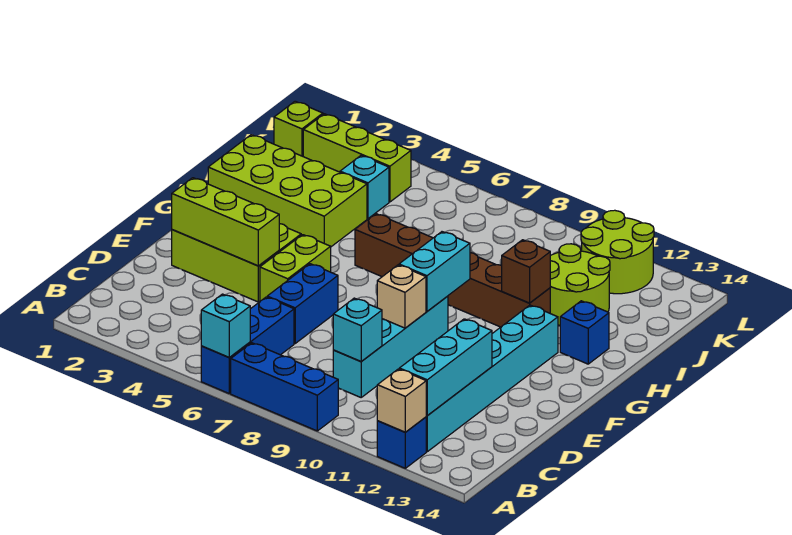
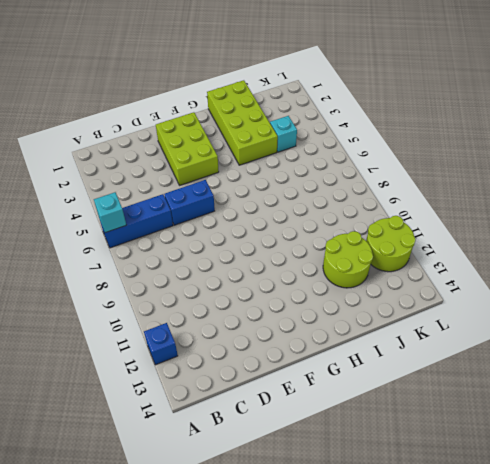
none -> blue 1x3 brick [231,343,338,431]
none -> cyan 1x6 brick [426,305,558,452]
none -> cyan 1x4 brick [333,296,448,397]

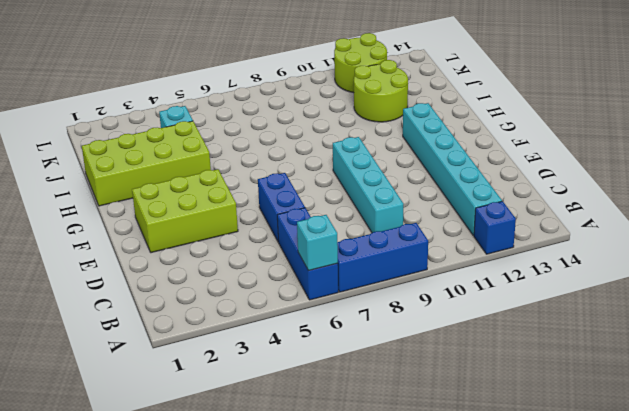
none -> lime 1x2 brick [260,235,331,301]
none -> brown 1x6 brick [355,214,550,327]
none -> blue 1x1 brick [560,301,609,364]

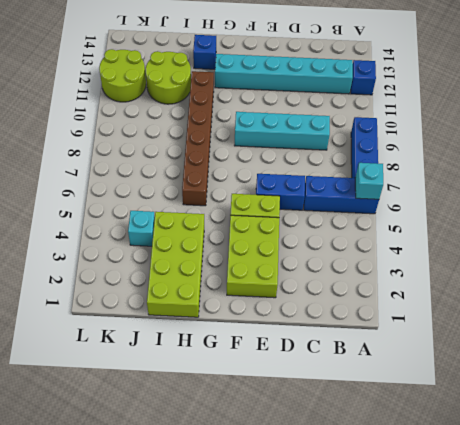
none -> lime 1x1 brick [274,101,323,156]
none -> lime 1x3 brick [303,114,411,202]
none -> tan 1x1 brick [377,369,426,432]

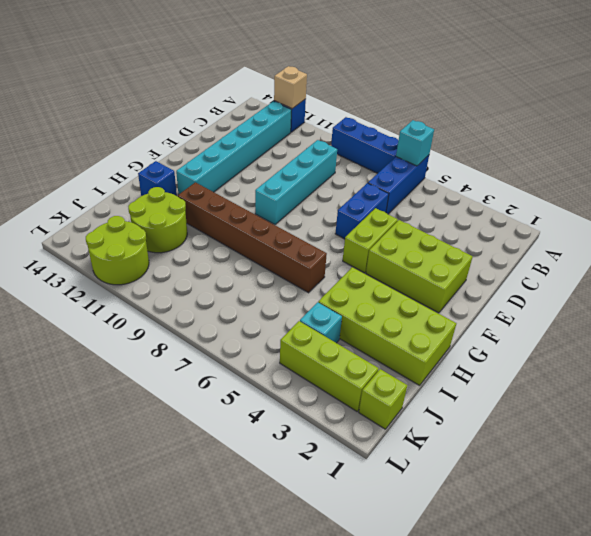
none -> cyan 1x3 brick [399,319,492,416]
none -> cyan 1x1 brick [333,298,382,361]
none -> lime 1x3 brick [172,178,279,266]

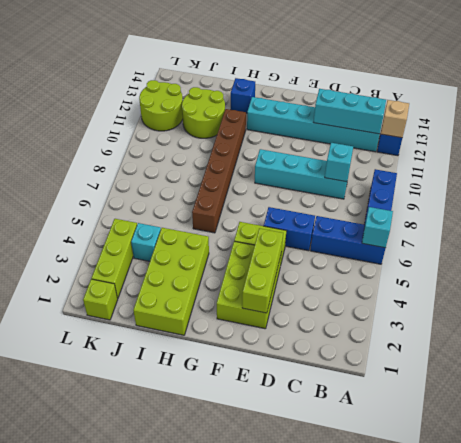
none -> tan 1x1 brick [377,265,426,328]
none -> cyan 1x2 brick [399,232,470,311]
none -> brown 1x1 brick [502,240,550,303]

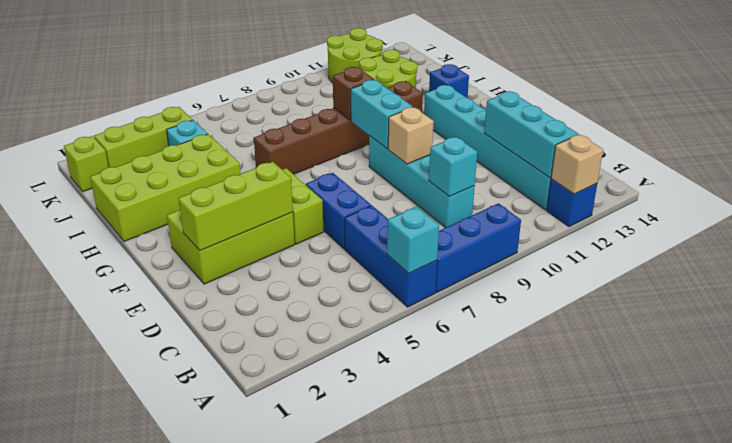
brown 1x1 brick [333,67,374,121] -> brown 1x1 brick moved to [502,240,550,303]

